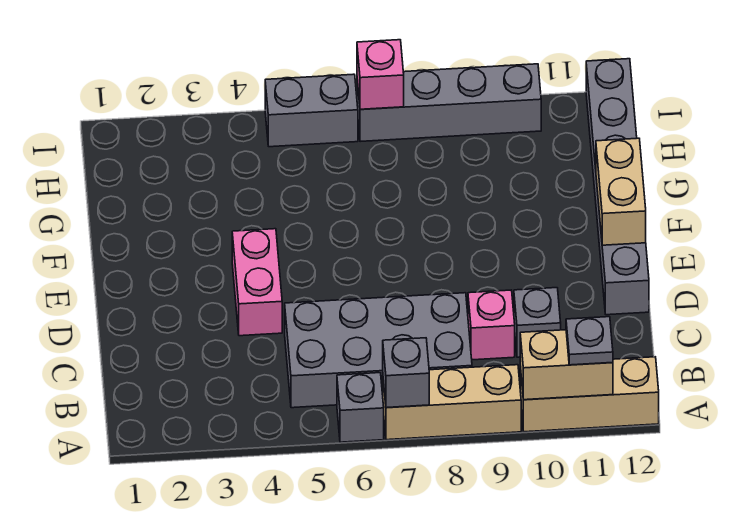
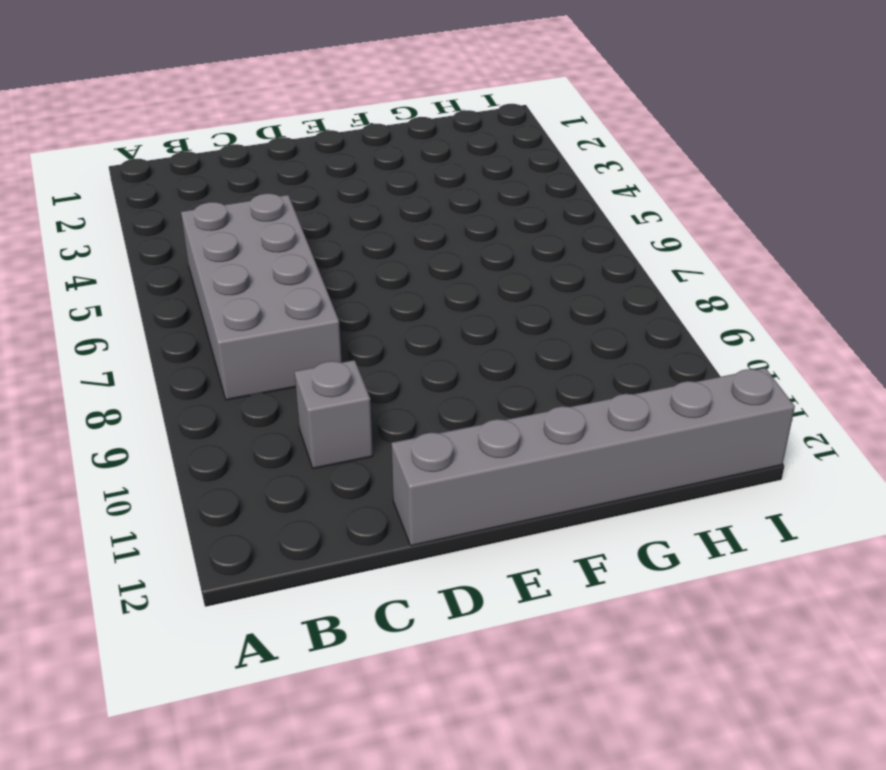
none -> grey 1x1 brick [337,373,384,442]
none -> tan 1x3 brick [383,365,521,440]
none -> tan 1x3 brick [520,357,659,432]

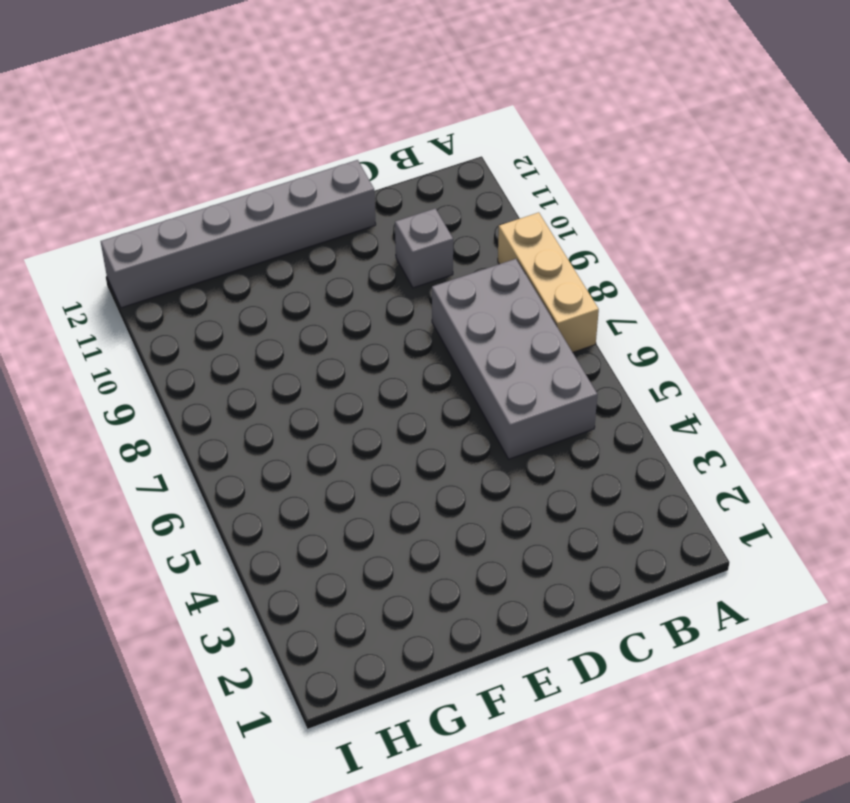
none -> grey 1x1 brick [337,373,384,442]
none -> tan 1x3 brick [520,357,659,432]
none -> pink 1x1 brick [468,290,515,360]

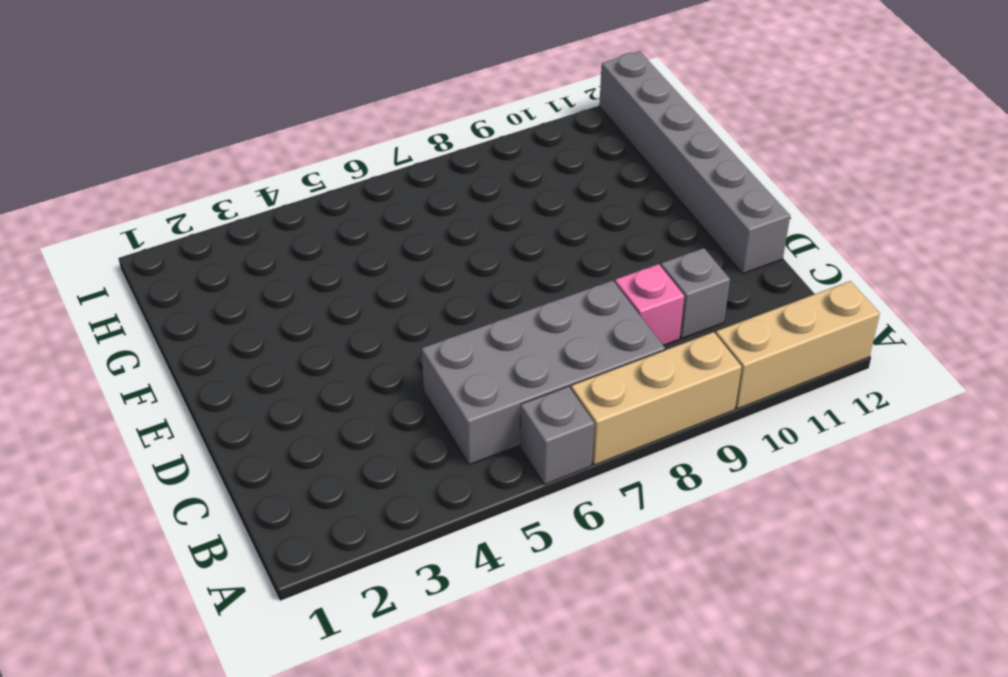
none -> pink 1x2 brick [232,229,282,336]
none -> grey 1x2 brick [265,74,358,147]
none -> grey 1x4 brick [357,64,541,142]

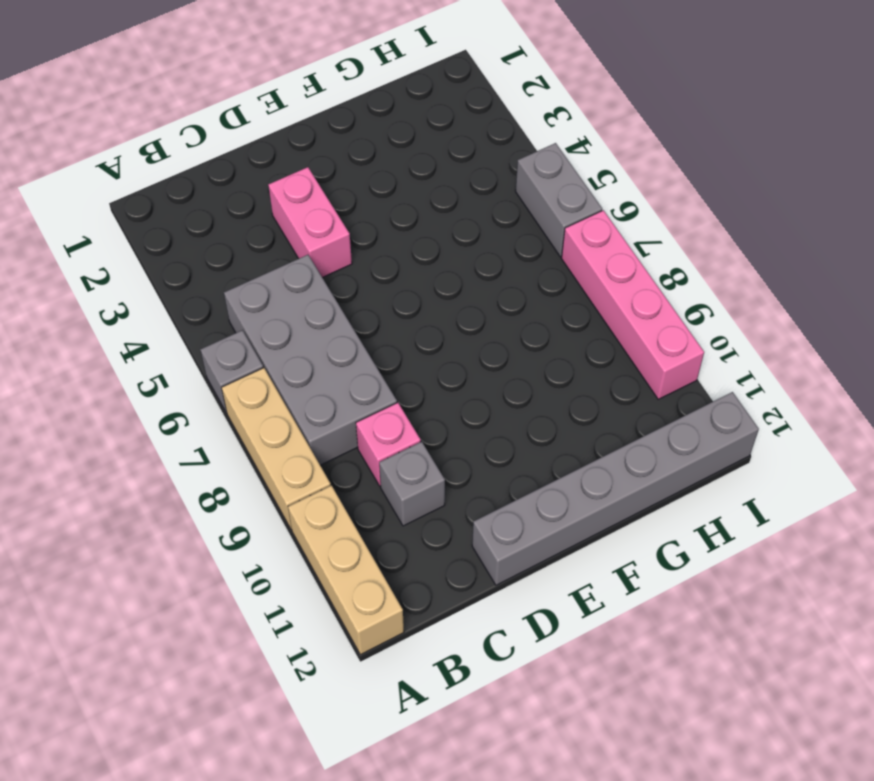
pink 1x2 brick [268,167,352,278] -> pink 1x2 brick turned to [232,229,282,336]
pink 1x4 brick [562,210,704,399] -> grey 1x4 brick [357,64,541,142]
none -> grey 1x1 brick [383,338,429,408]
none -> tan 1x2 brick [520,330,613,400]
none -> tan 1x2 brick [596,138,646,245]

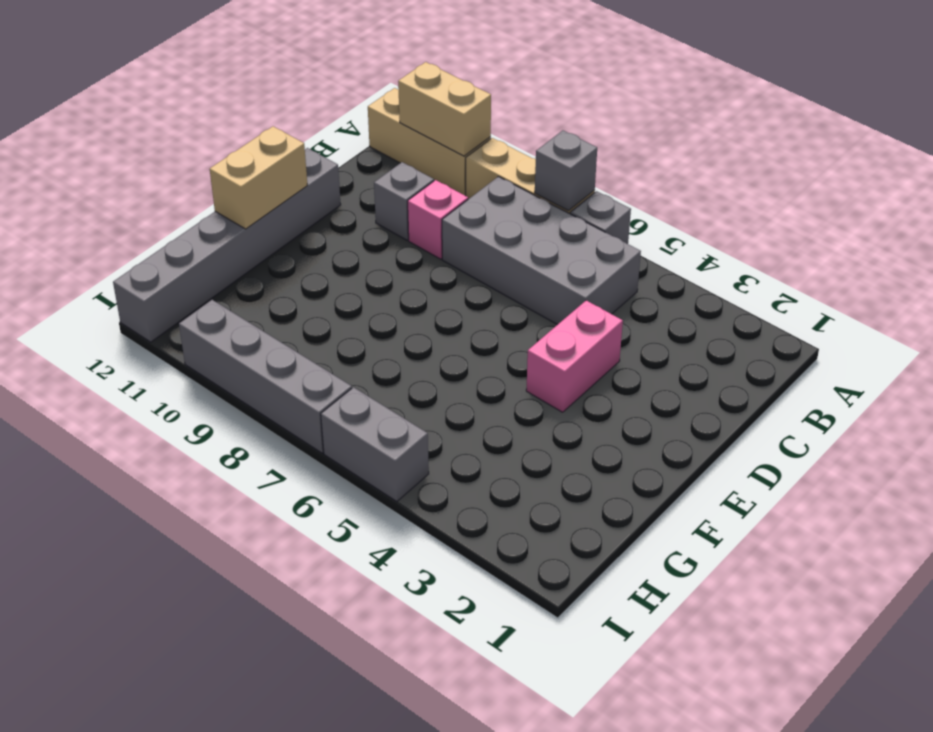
none -> pink 1x1 brick [357,40,404,109]
none -> grey 1x1 plate [566,317,613,365]

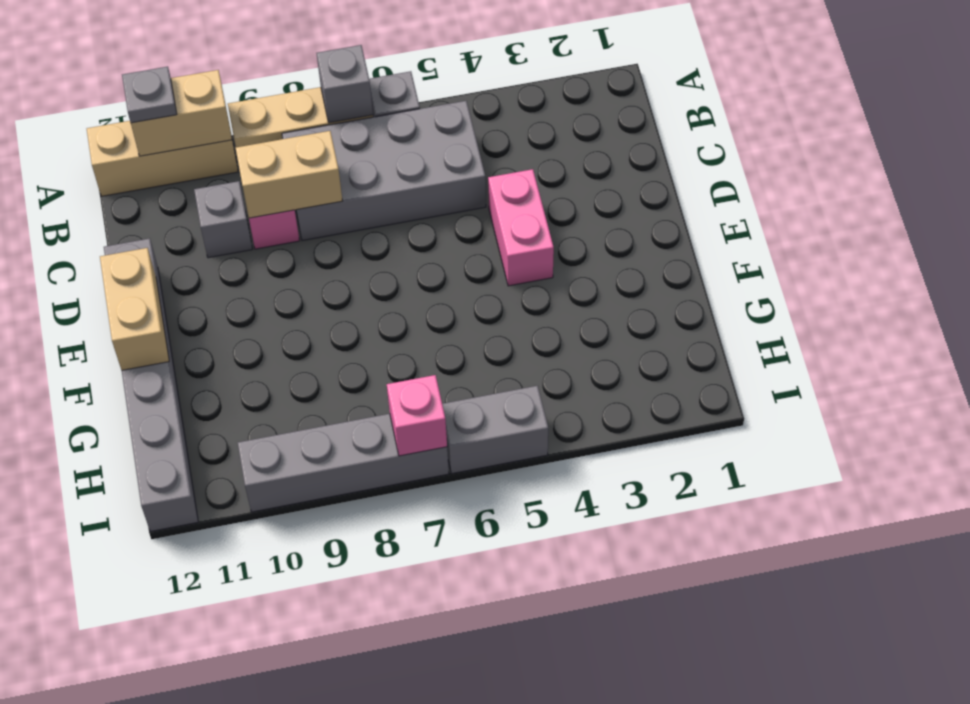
tan 1x2 brick [236,131,343,218] -> none

